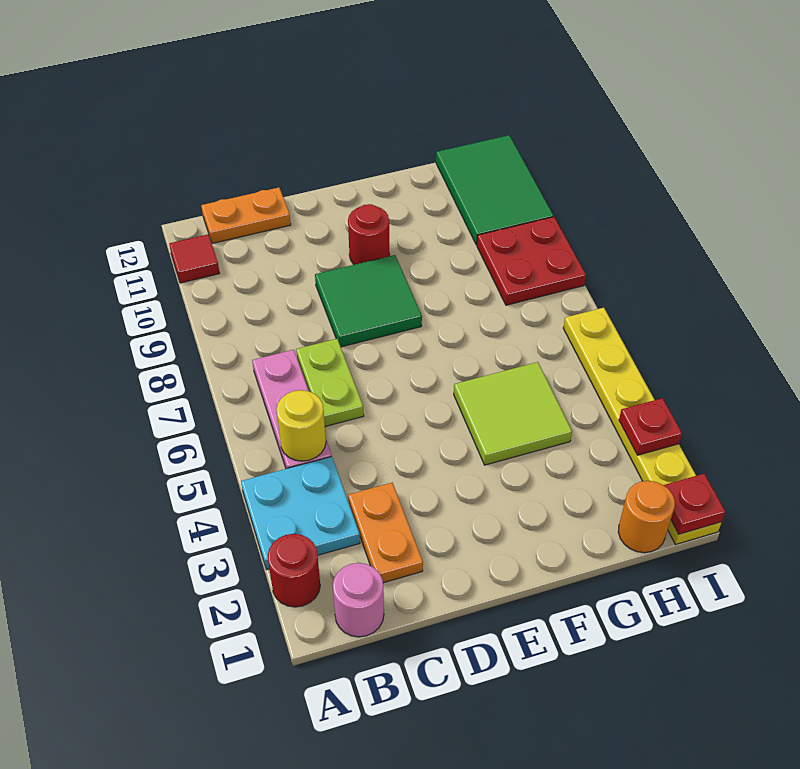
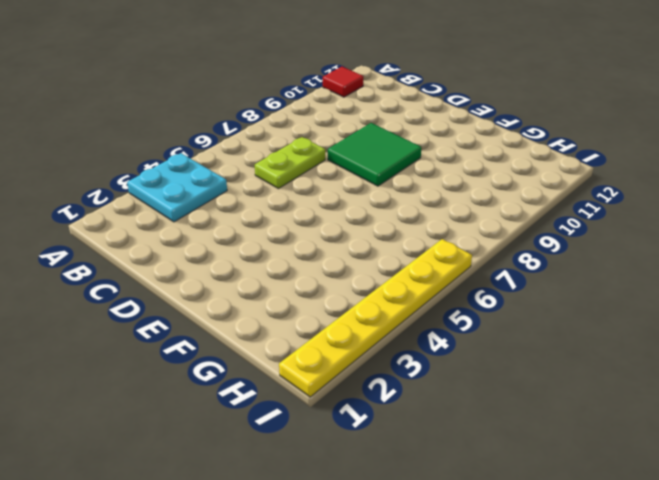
none -> red 1x1 round brick [268,534,320,607]
none -> pink 1x1 round brick [333,563,384,637]
none -> pink 1x3 plate [252,350,332,469]

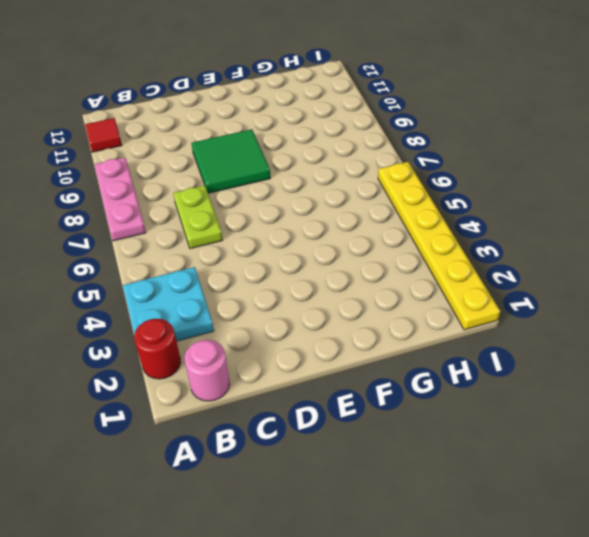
pink 1x3 plate [95,158,146,241] -> pink 1x3 plate moved to [252,350,332,469]
none -> orange 1x2 plate [201,187,291,243]
none -> orange 1x2 plate [348,483,423,583]
none -> red 1x1 round brick [348,204,390,265]

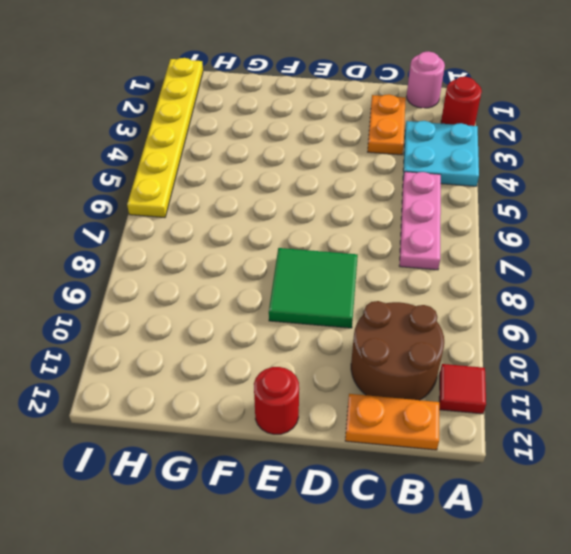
brown 2x2 round brick [351,301,444,400] -> none
red 1x1 round brick [254,367,299,434] -> red 1x1 round brick moved to [348,204,390,265]
none -> lime 1x2 plate [296,339,364,427]
none -> lime 2x2 tile [454,362,572,465]
none -> orange 1x1 round brick [618,481,675,553]

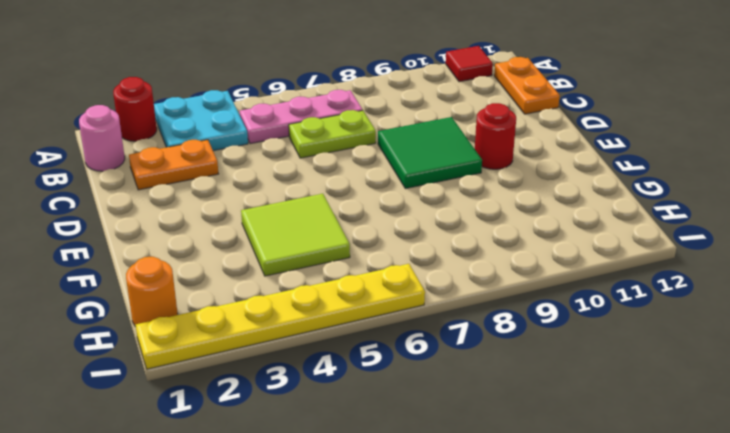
none -> red 2x2 plate [477,217,586,305]
none -> green 2x3 tile [436,135,553,245]
none -> yellow 1x1 round brick [276,390,326,461]

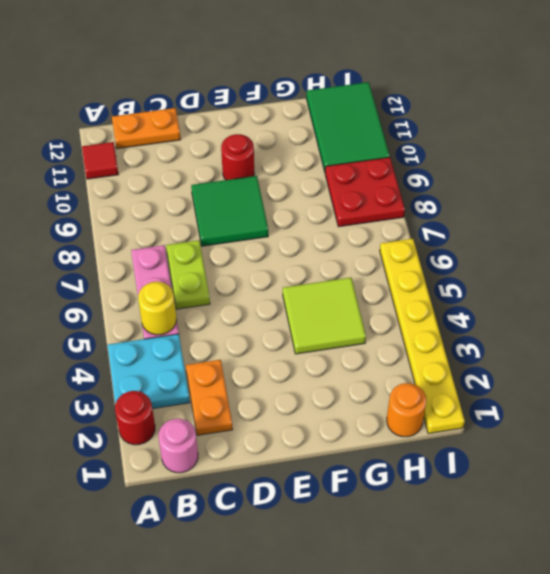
none -> red 1x1 plate [664,474,725,534]
none -> red 1x1 plate [619,398,682,455]

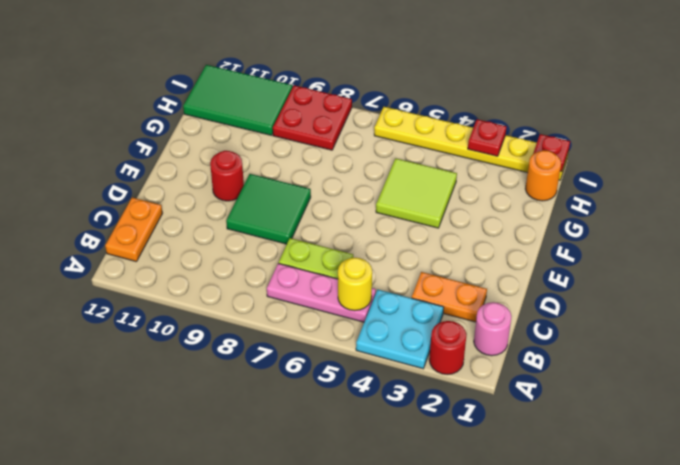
none -> red 1x1 tile [169,234,220,283]

